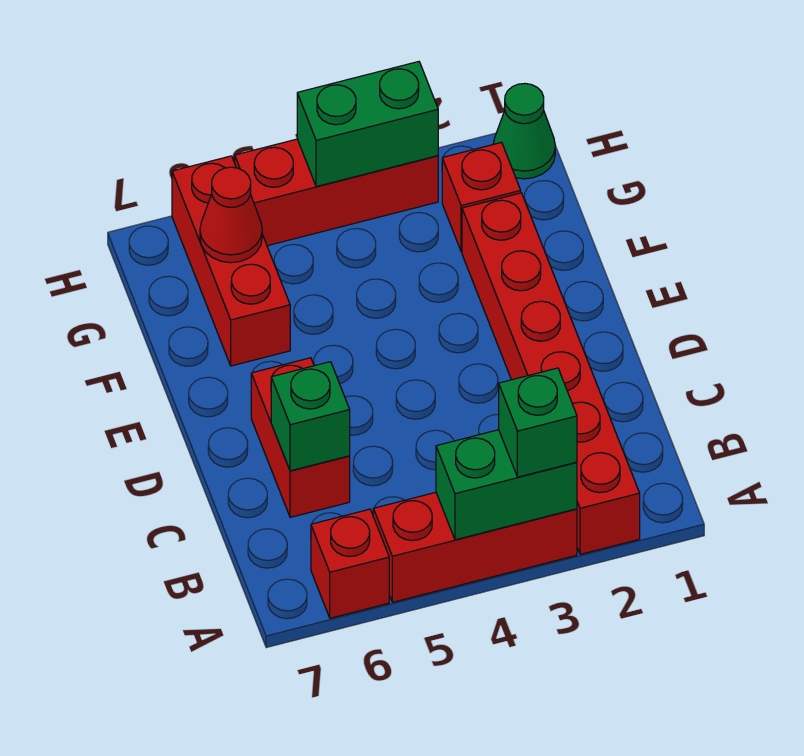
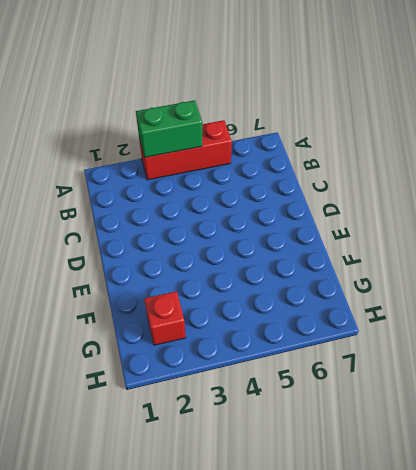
none -> red 1x6 brick [462,193,640,554]
none -> red 1x1 brick [311,509,389,618]
none -> red 1x2 brick [251,358,350,517]

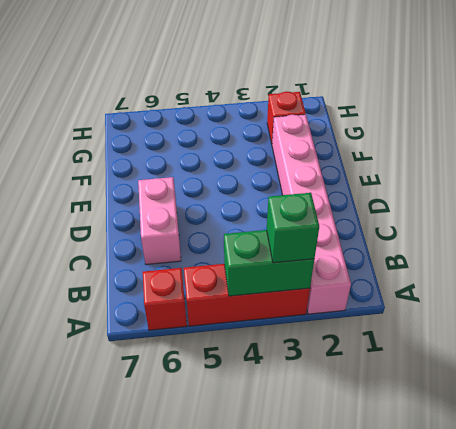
pink 1x6 brick [272,115,351,314] -> red 1x6 brick [462,193,640,554]
pink 1x2 brick [138,177,181,265] -> red 1x2 brick [251,358,350,517]
none -> red 1x3 brick [172,156,290,366]
none -> green 1x1 cone [493,84,555,179]
none -> red 1x3 brick [235,139,438,246]

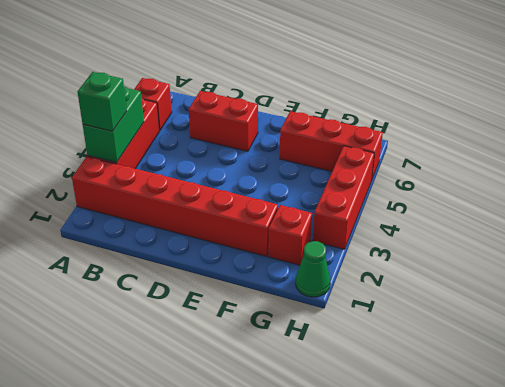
none -> green 1x1 brick [271,362,350,471]
none -> red 1x1 cone [200,167,262,263]
none -> green 1x2 brick [297,62,438,187]

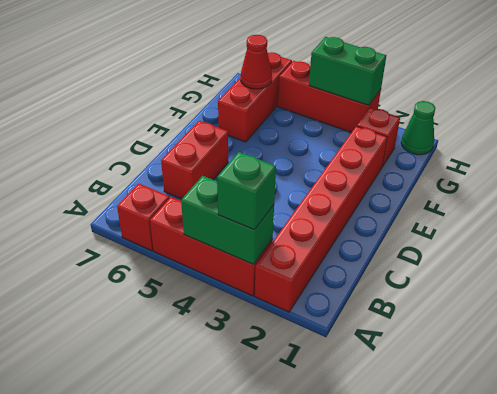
none -> green 1x1 brick [271,362,350,471]

